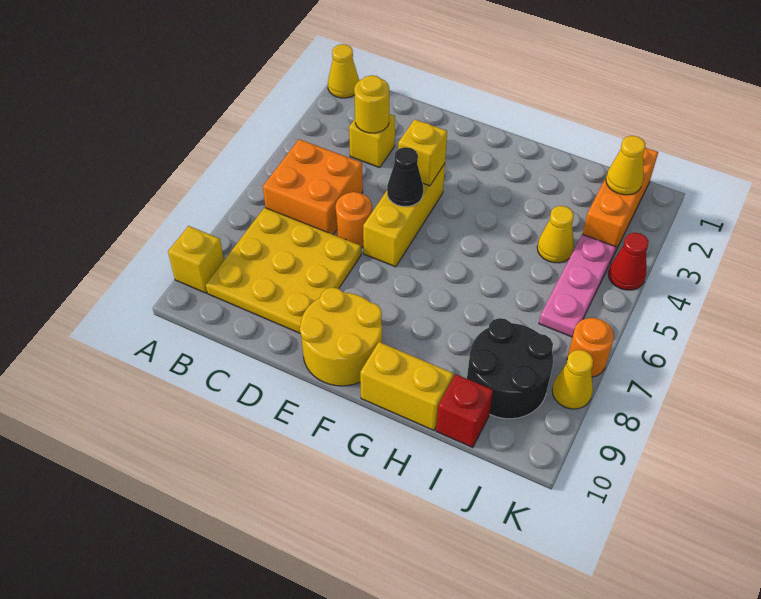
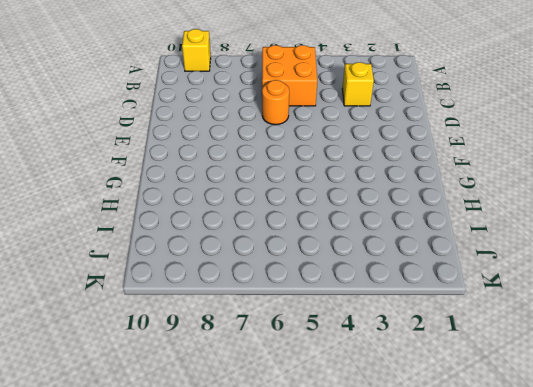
none -> yellow 1x1 cone [328,44,359,98]
none -> yellow 3x3 plate [206,208,361,333]
none -> yellow 1x3 brick [363,164,445,267]

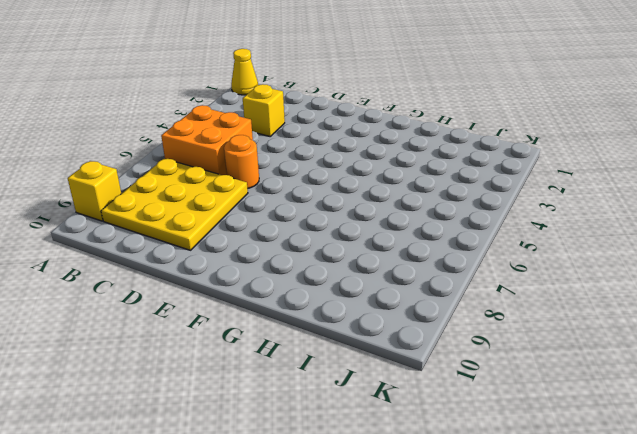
none -> yellow 1x3 brick [363,164,445,267]
none -> yellow 2x2 round brick [300,288,382,386]
none -> yellow 1x2 brick [360,342,454,430]

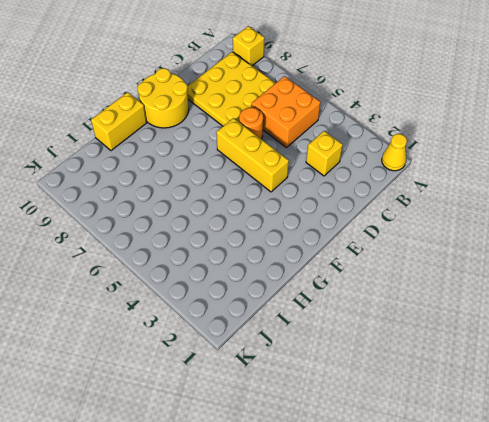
none -> yellow 1x1 cone [537,206,574,263]
none -> black 2x2 round brick [467,318,553,419]
none -> red 1x1 brick [436,374,493,448]

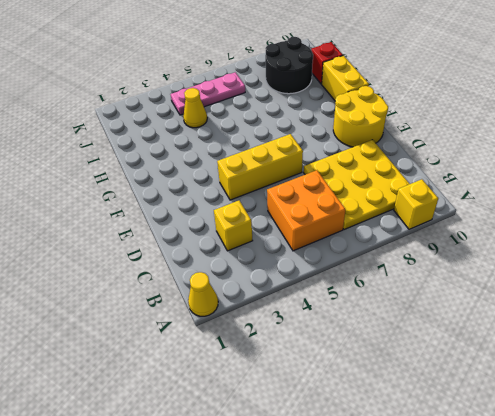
none -> orange 1x1 round brick [336,192,372,248]
none -> orange 1x3 brick [583,147,658,254]
none -> red 1x1 cone [608,233,649,290]

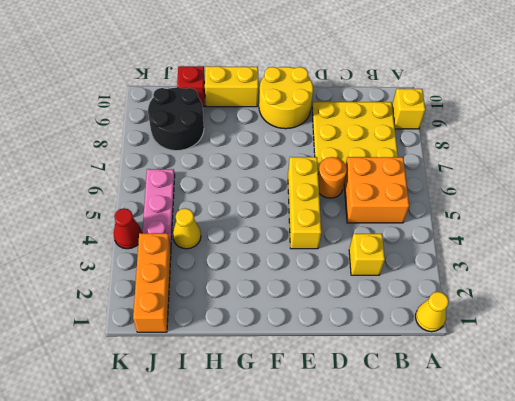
none -> orange 1x1 round brick [567,318,614,377]
none -> yellow 1x1 cone [552,350,593,409]
none -> yellow 1x1 round brick [354,75,389,133]

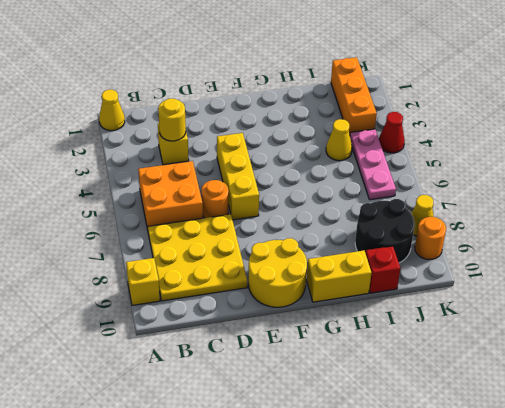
orange 1x1 round brick [415,217,446,260] -> orange 1x1 round brick moved to [567,318,614,377]
none -> yellow 1x1 brick [398,119,447,186]
none -> black 1x1 cone [387,147,423,206]
none -> yellow 1x1 cone [606,136,646,195]

